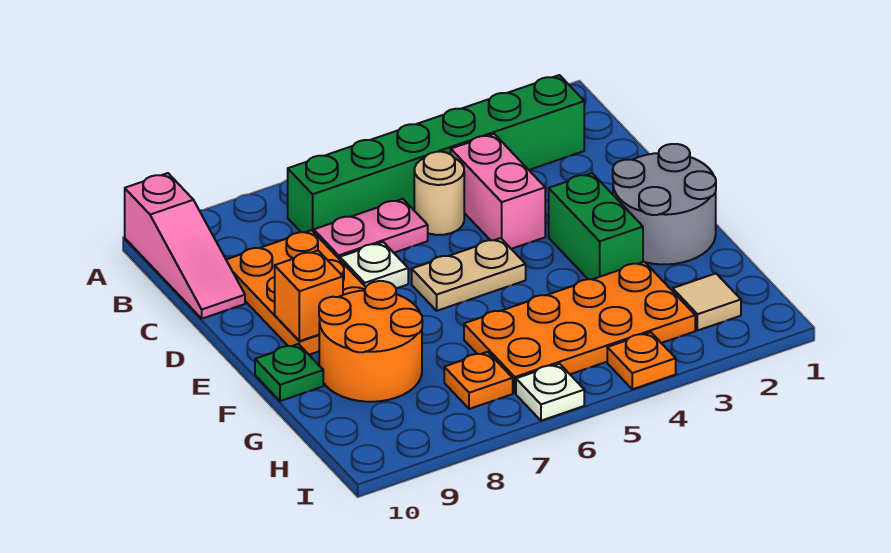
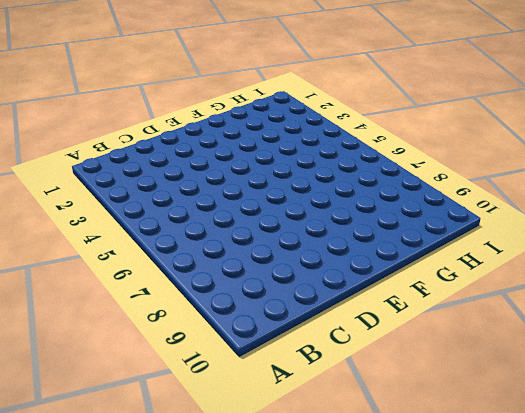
none -> pink 1x3 slope [125,173,245,319]
none -> green 1x6 brick [288,75,584,232]
none -> pink 1x2 brick [451,134,545,249]

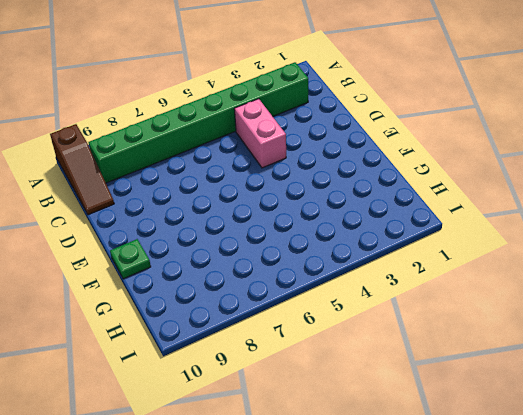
brown 1x3 slope [50,124,114,215] -> pink 1x3 slope [125,173,245,319]
green 1x8 brick [89,62,308,183] -> green 1x6 brick [288,75,584,232]
none -> tan 1x1 round brick [414,152,464,235]
none -> pink 1x2 plate [314,199,428,259]
none -> orange 2x3 plate [226,230,366,355]

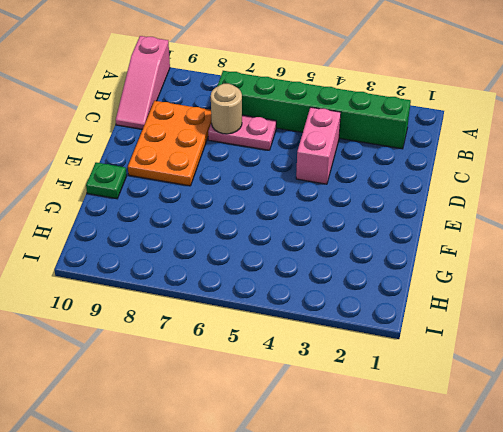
tan 1x1 round brick [211,84,242,134] -> tan 1x1 round brick moved to [414,152,464,235]
none -> white 1x1 plate [340,242,408,288]
none -> grey 2x2 round brick [613,144,716,264]
none -> green 1x2 brick [549,173,643,279]

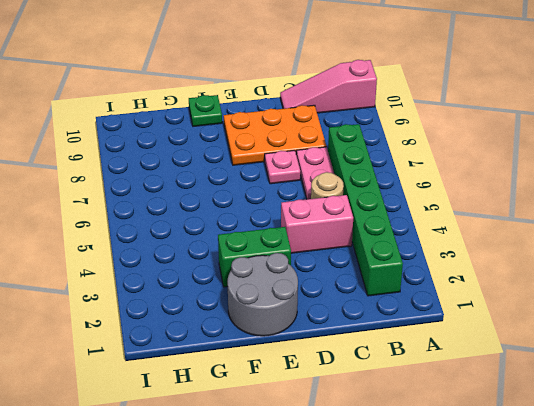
pink 1x1 plate [265,150,300,184] -> white 1x1 plate [340,242,408,288]
none -> tan 1x2 plate [412,238,526,311]
none -> orange 2x2 round brick [319,281,422,402]
none -> orange 2x4 plate [464,262,695,393]

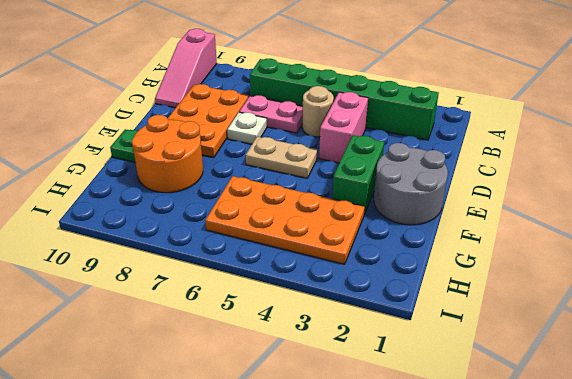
none -> tan 1x1 tile [673,274,741,331]
none -> orange 1x1 plate [444,352,513,409]
none -> orange 1x1 plate [607,332,676,389]

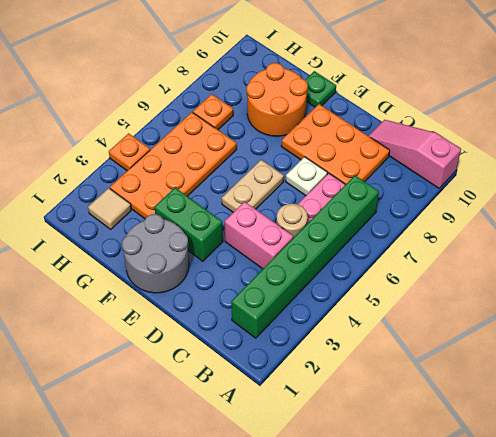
none -> white 1x1 plate [516,364,584,421]
none -> orange 1x1 brick [275,250,343,341]

